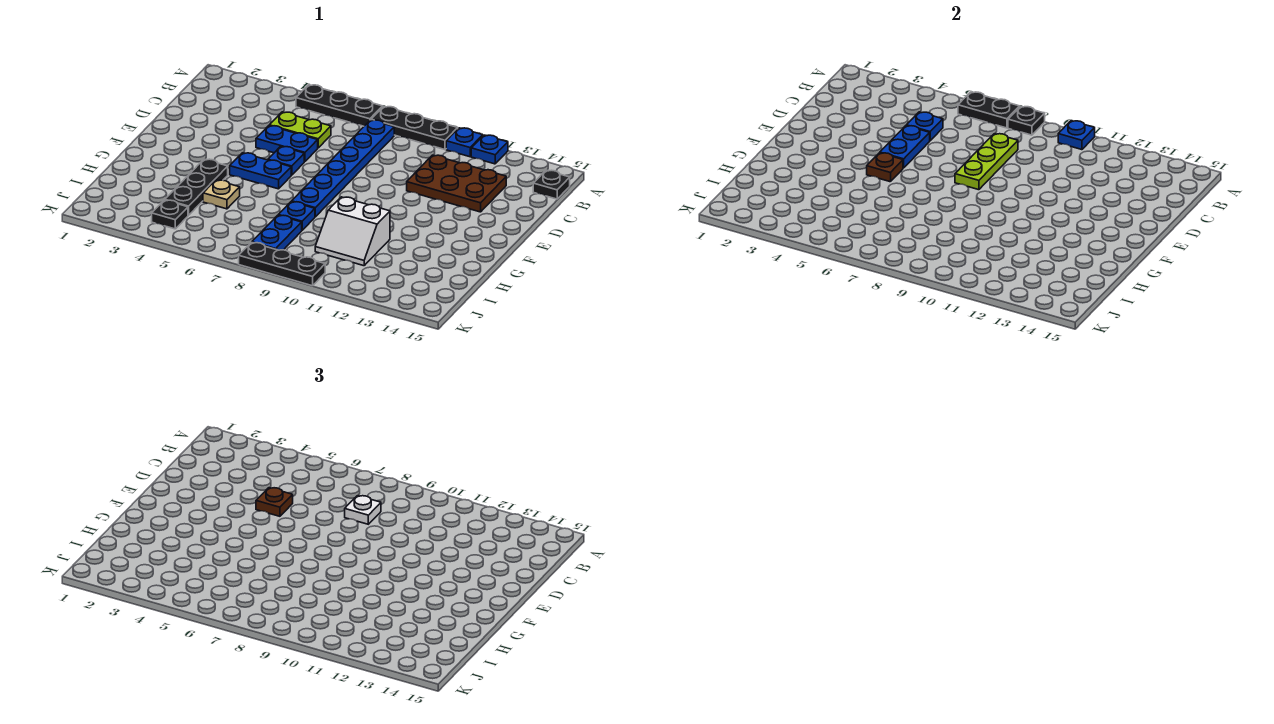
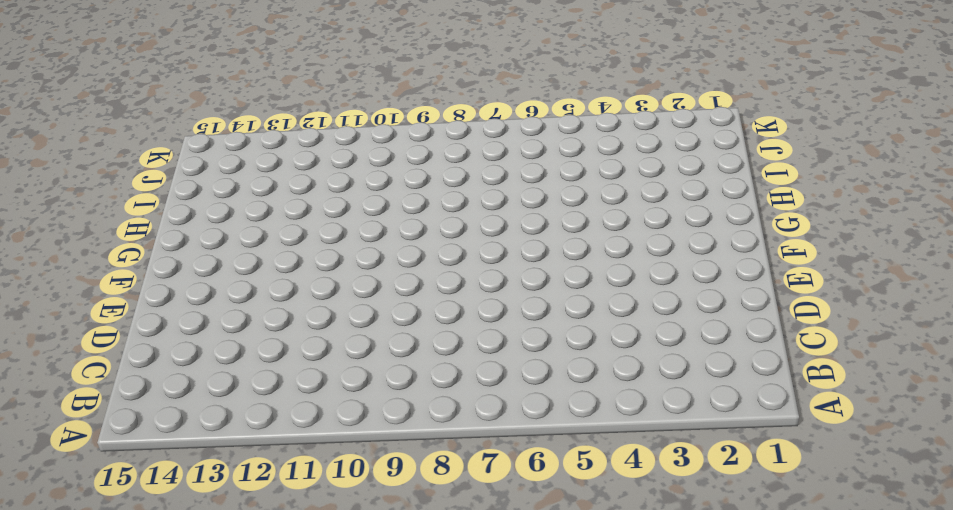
none -> black 1x3 plate [296,85,382,126]
none -> black 1x3 plate [371,106,458,150]
none -> blue 1x1 plate [446,128,483,157]

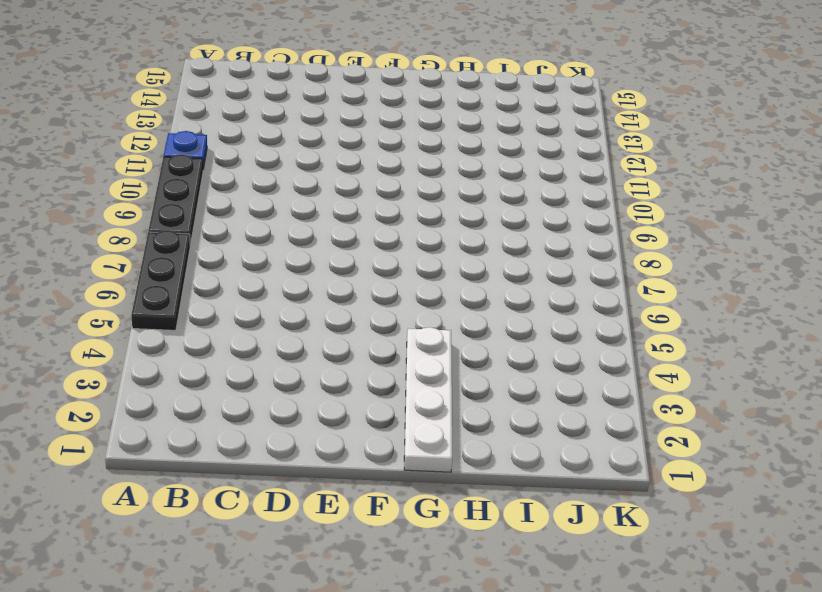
white 1x4 plate [404,327,452,472] -> black 1x3 plate [165,159,228,215]
none -> blue 1x1 plate [471,135,508,164]
none -> blue 1x6 plate [292,120,394,217]
none -> black 1x1 plate [533,170,570,199]

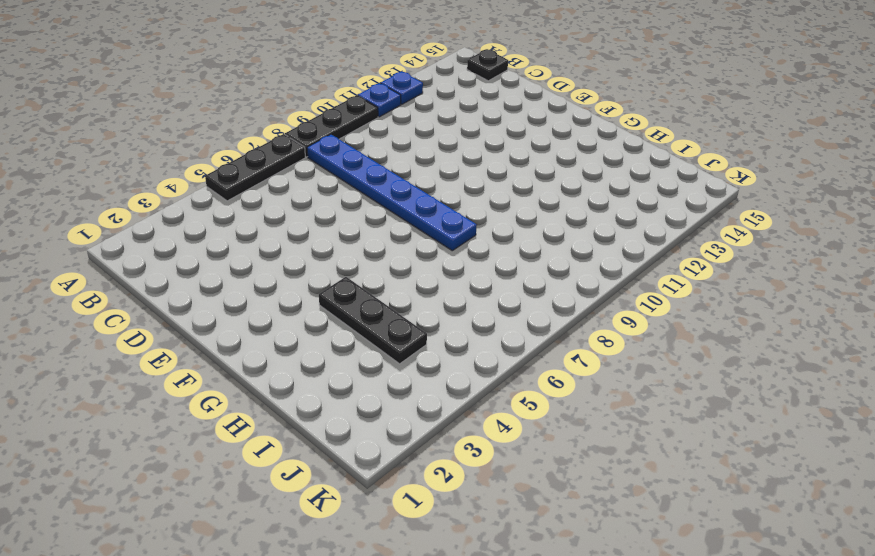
none -> lime 1x2 plate [269,112,331,148]
none -> brown 2x3 plate [407,155,506,212]
none -> blue 1x2 plate [256,126,318,162]

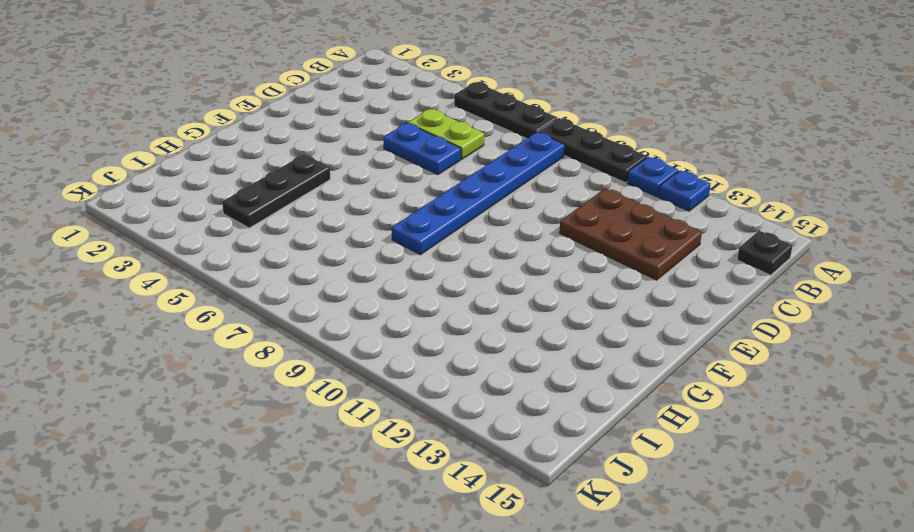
none -> blue 1x1 plate [268,146,304,175]
none -> blue 1x2 plate [230,153,291,189]
none -> tan 1x1 plate [203,180,240,209]

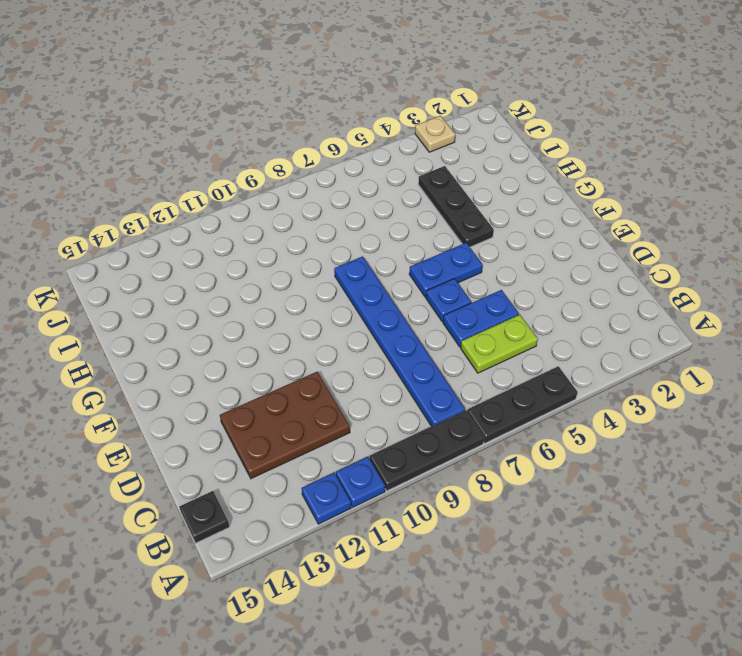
tan 1x1 plate [415,116,455,152] -> tan 1x1 plate moved to [203,180,240,209]
none -> blue 1x1 plate [279,202,315,230]
none -> white 2x2 slope [315,197,390,266]
none -> blue 1x2 plate [252,215,302,250]

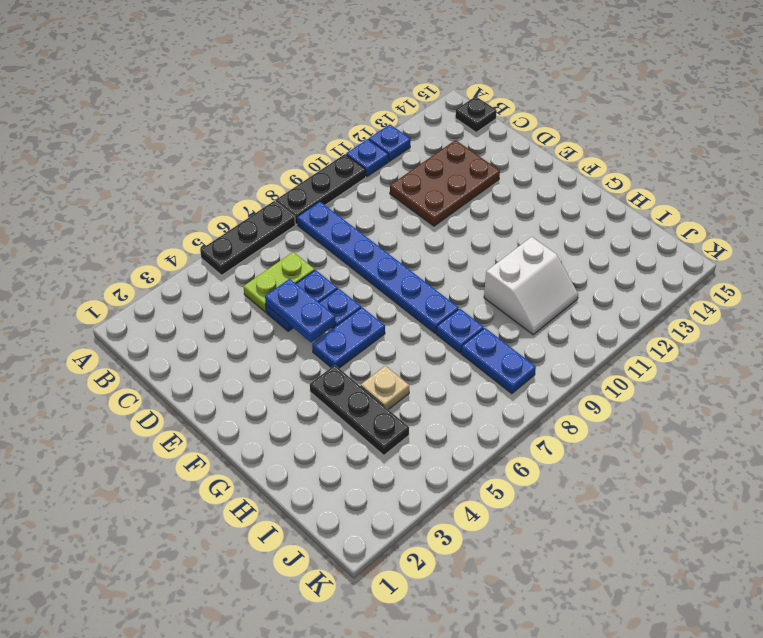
none -> black 1x1 plate [152,200,188,229]
none -> black 1x3 plate [239,243,325,286]
none -> black 1x2 plate [958,92,1019,128]

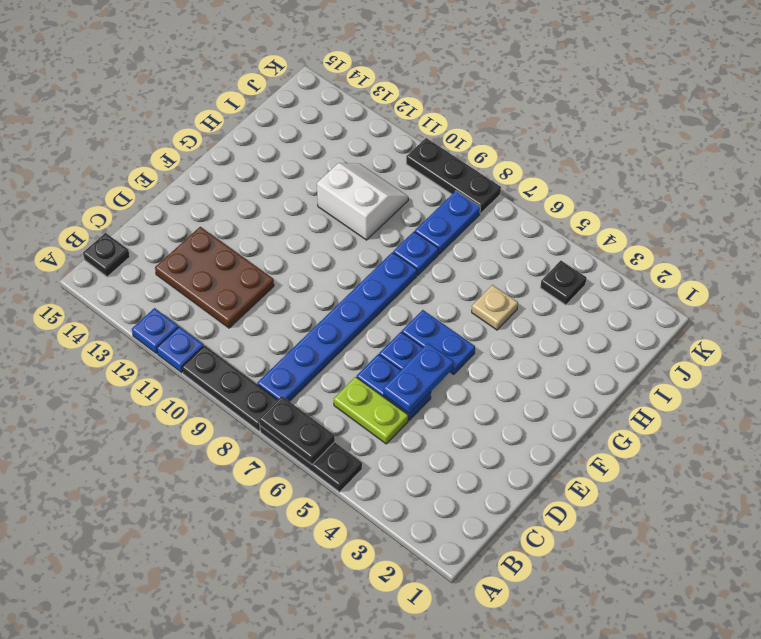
none -> black 1x3 plate [165,159,228,215]
none -> black 1x1 plate [1008,106,1045,135]
none -> blue 1x1 plate [1058,121,1095,150]

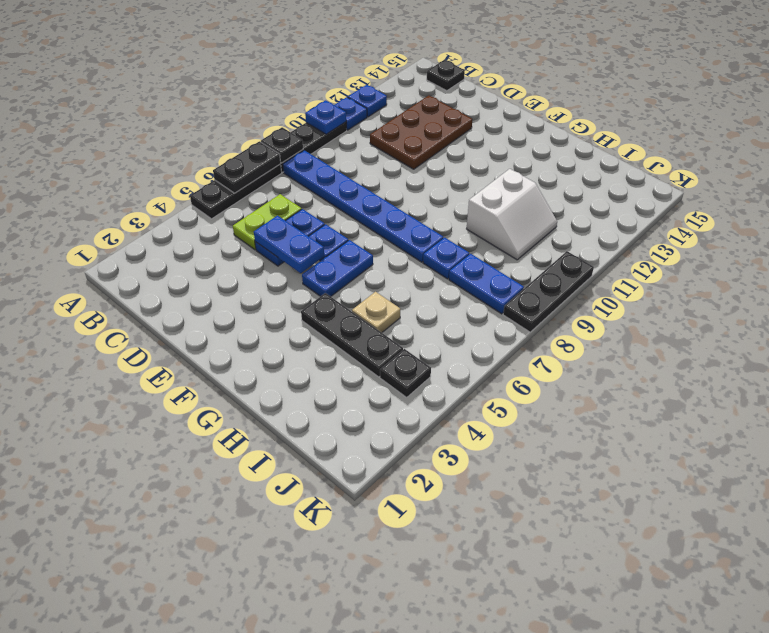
none -> blue 1x1 plate [906,112,943,141]
none -> lime 1x3 plate [955,134,1018,190]
none -> brown 1x1 plate [867,153,903,182]

